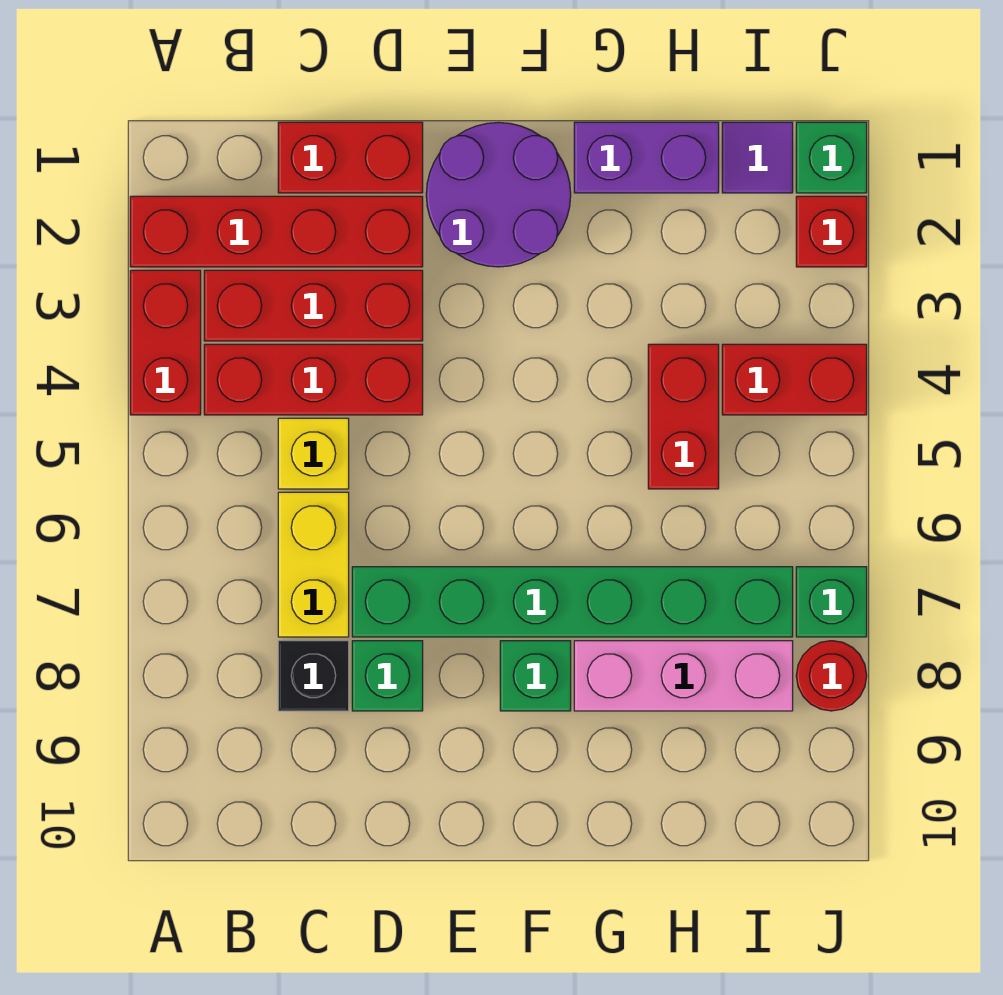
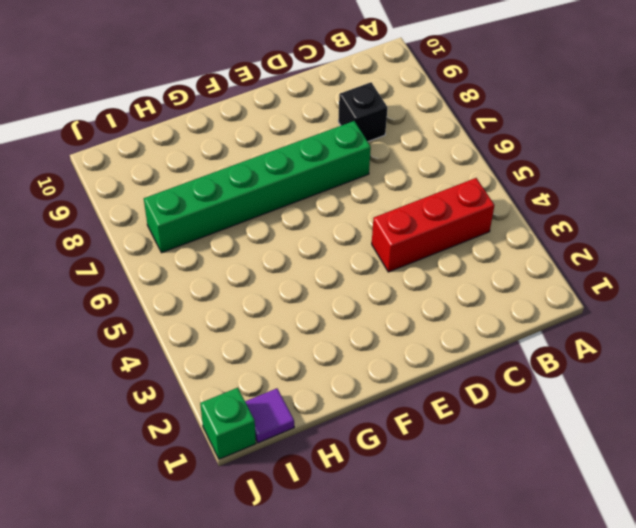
none -> red 1x4 brick [130,196,423,267]
none -> red 1x2 brick [130,270,201,415]
none -> red 1x3 brick [204,270,423,341]

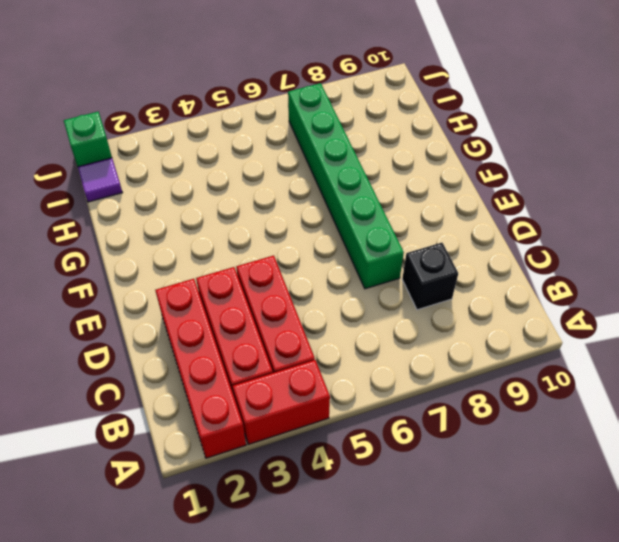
none -> red 1x2 brick [278,122,423,193]
none -> yellow 1x1 brick [278,418,349,489]
none -> yellow 1x2 brick [278,492,349,637]

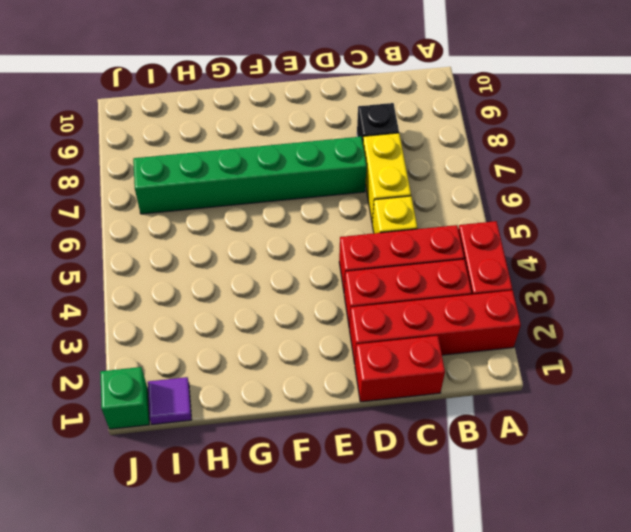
none -> green 1x1 brick [352,641,423,711]
none -> purple 2x2 round brick [426,122,571,267]
none -> green 1x1 brick [500,641,571,711]

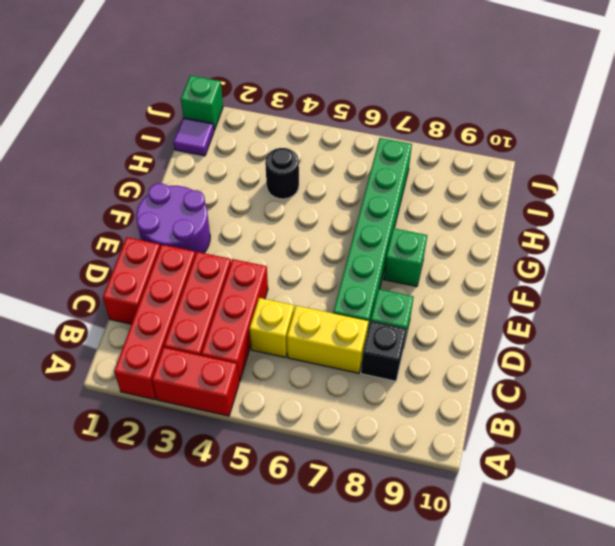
black 1x1 round brick [265,148,299,199] -> red 1x2 brick [648,344,719,489]
none -> purple 1x2 brick [574,122,719,193]
none -> pink 1x3 brick [574,641,793,711]
none -> red 1x2 brick [722,344,867,415]

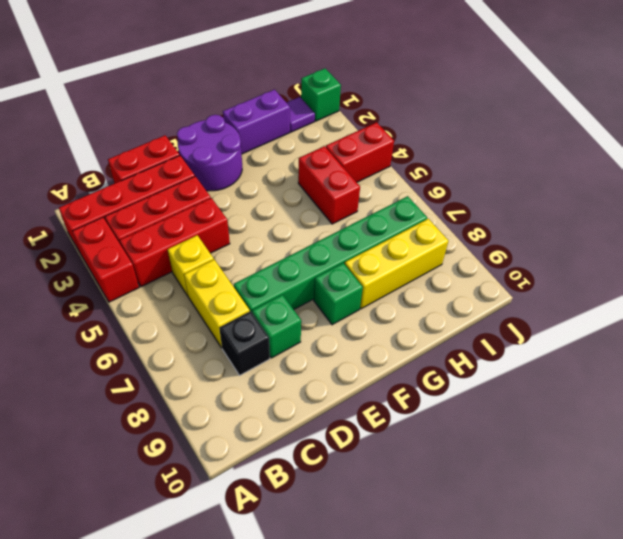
yellow 1x3 brick [345,219,448,309] -> pink 1x3 brick [574,641,793,711]
none -> red 1x1 brick [796,196,867,267]
none -> green 1x1 brick [796,567,867,637]
none -> red 1x1 round brick [796,641,867,711]

